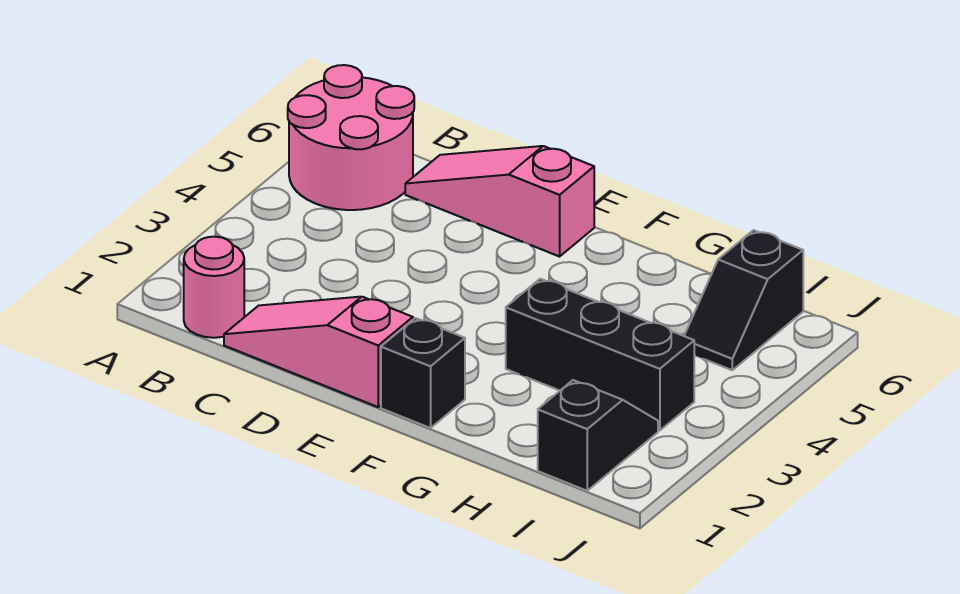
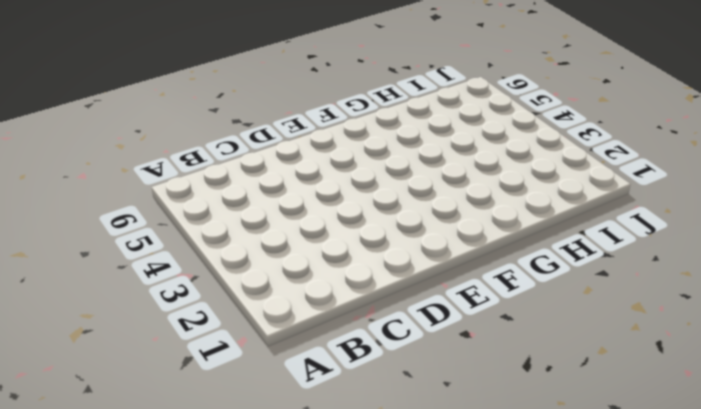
none -> pink 2x2 round brick [288,65,414,210]
none -> pink 1x1 round brick [184,237,244,338]

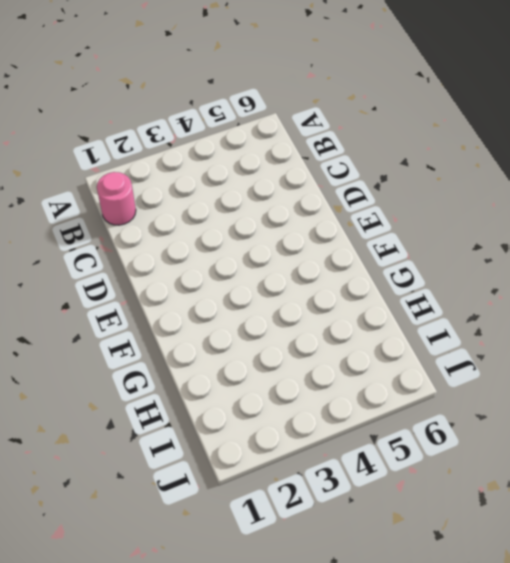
none -> pink 2x2 round brick [288,65,414,210]
none -> pink 1x3 slope [224,297,413,407]

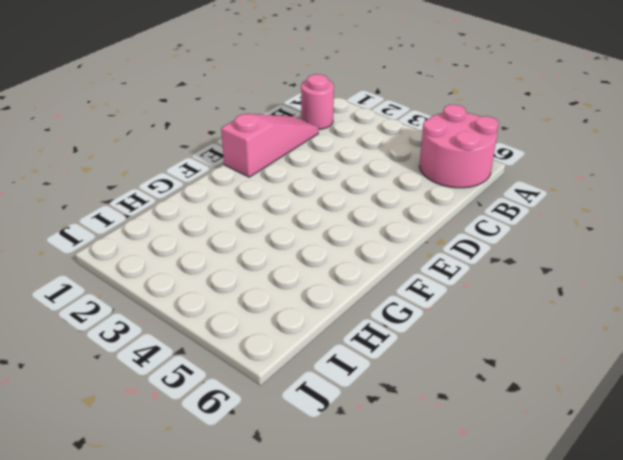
none -> pink 1x3 slope [405,146,594,257]
none -> black 1x1 brick [381,318,465,428]

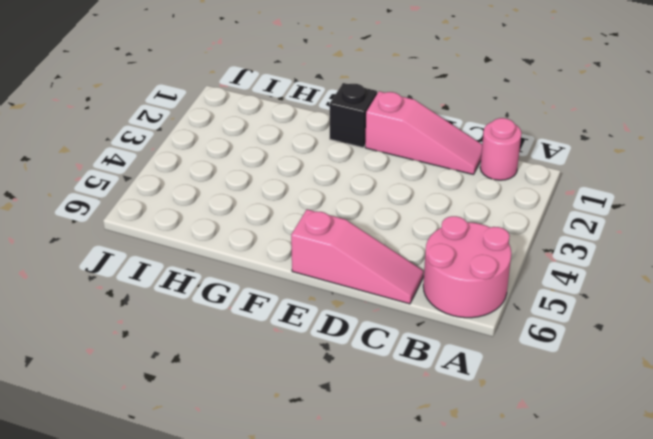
none -> black 1x3 brick [506,279,695,431]
none -> black 1x2 slope [538,380,658,491]

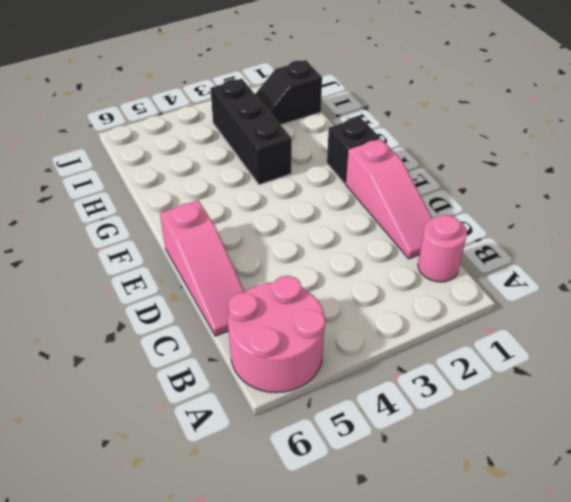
none -> black 1x2 slope [684,230,803,370]

